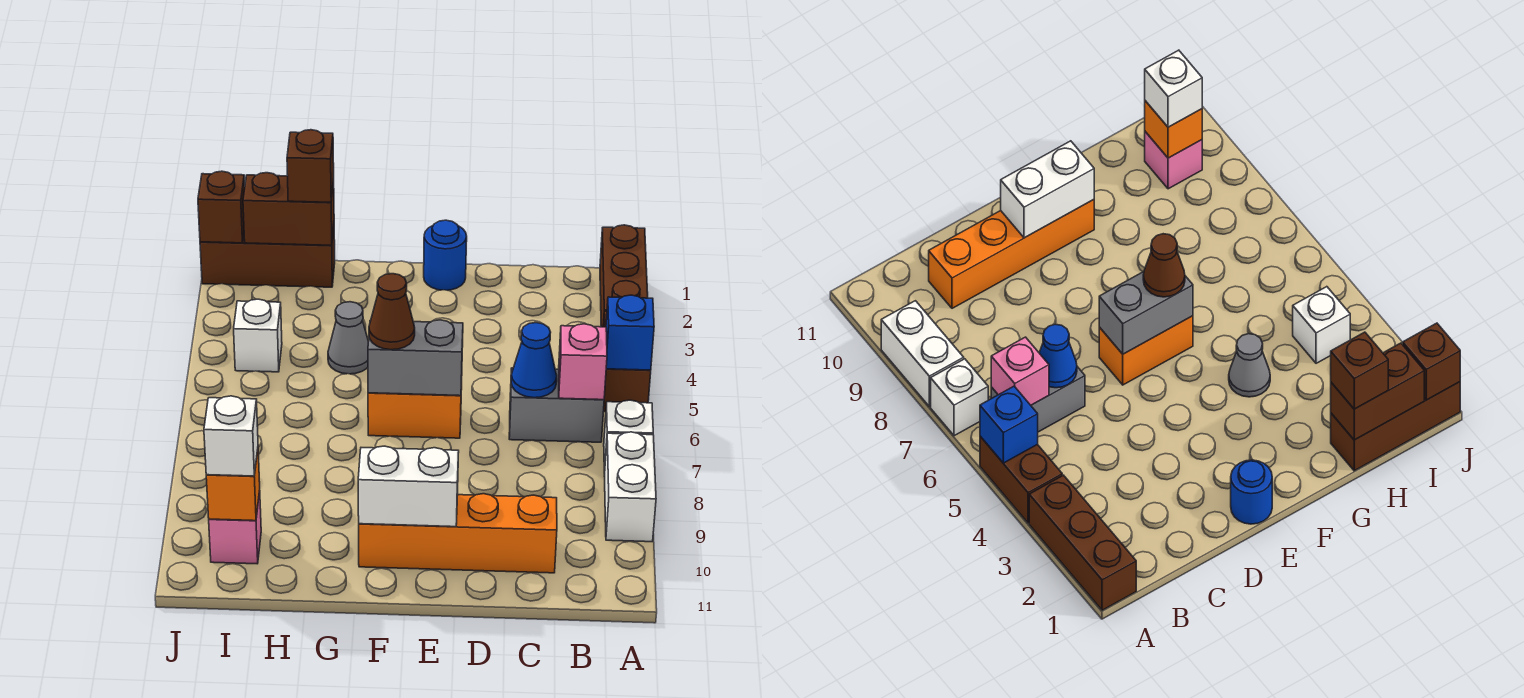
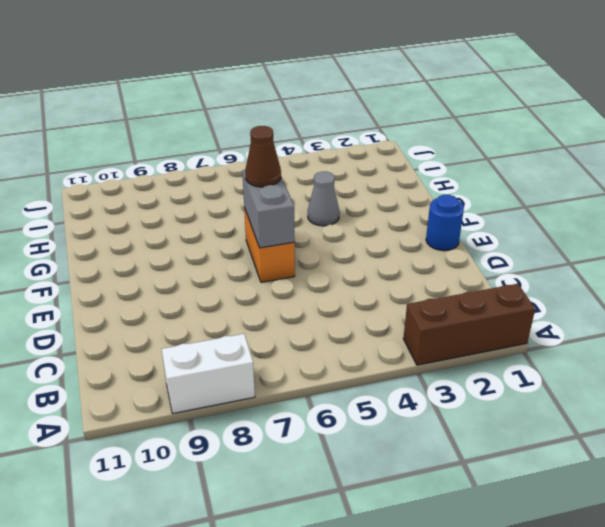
none -> brown 1x2 brick [603,311,651,412]
none -> white 1x1 brick [604,400,653,473]
none -> grey 1x2 brick [509,368,604,442]

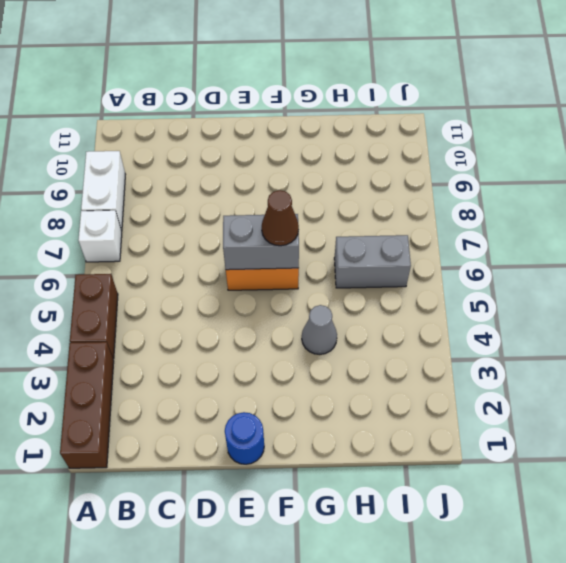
grey 1x2 brick [334,235,411,288] -> grey 1x2 brick moved to [509,368,604,442]
none -> orange 1x4 brick [359,494,557,573]
none -> brown 1x3 brick [200,228,335,287]
none -> white 1x1 brick [234,299,282,372]

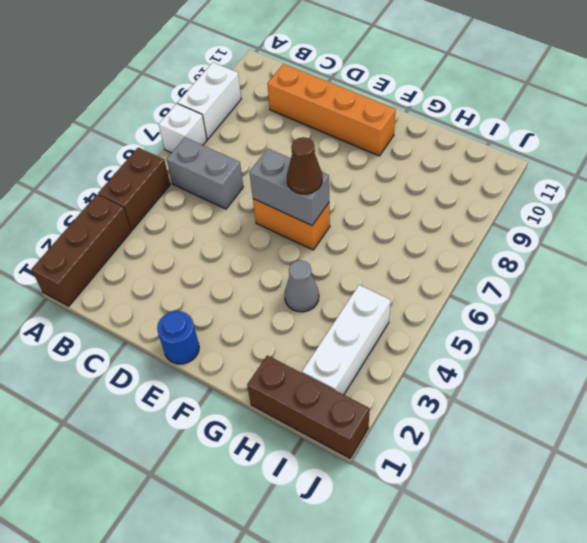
white 1x3 brick [302,285,391,395] -> white 1x1 brick [234,299,282,372]
none -> pink 1x1 brick [209,491,261,564]
none -> blue 1x1 brick [606,295,654,370]
none -> pink 1x1 brick [559,324,607,400]

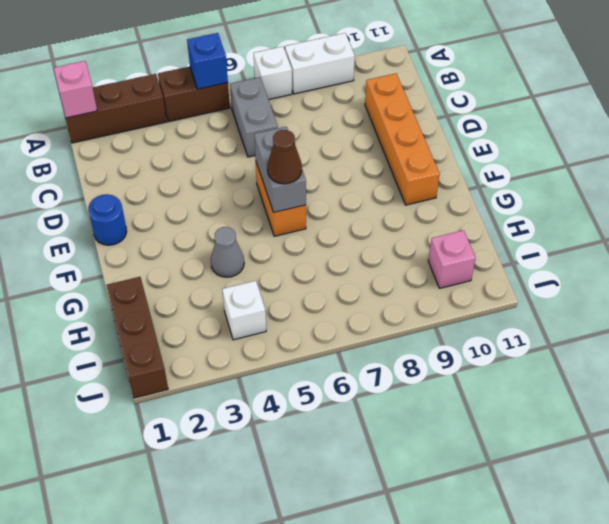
pink 1x1 brick [54,61,97,118] -> pink 1x1 brick moved to [559,324,607,400]
none -> blue 1x1 cone [511,323,557,398]
none -> white 1x2 brick [358,446,459,527]
none -> brown 1x2 brick [243,173,334,245]

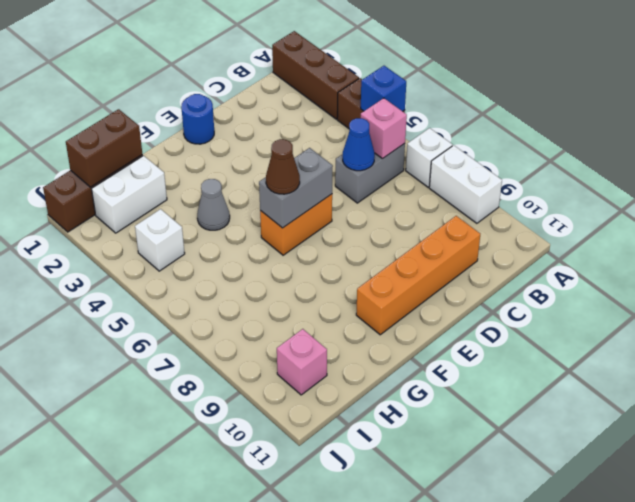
white 1x2 brick [92,156,167,233] -> white 1x2 brick moved to [358,446,459,527]
none -> orange 1x1 brick [206,450,260,521]
none -> brown 1x1 brick [198,171,245,243]
none -> brown 1x1 brick [287,130,334,202]

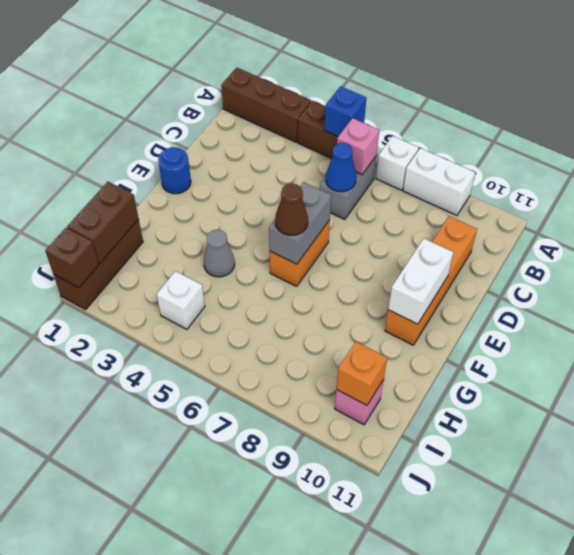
none -> brown 1x1 brick [287,130,334,202]
none -> white 1x1 brick [204,396,258,476]

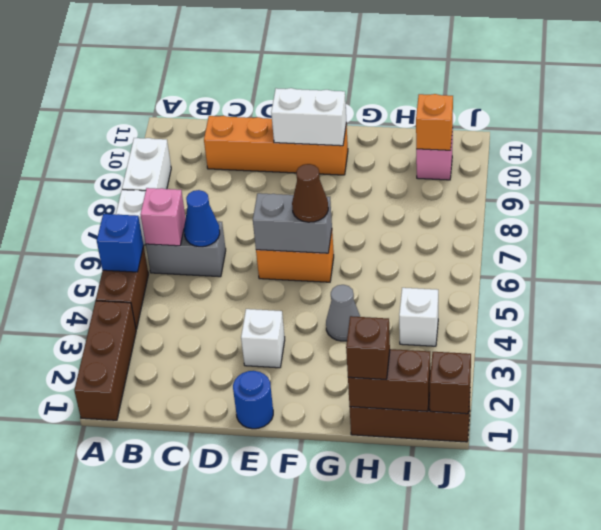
white 1x1 brick [241,309,285,368] -> white 1x1 brick moved to [204,396,258,476]

